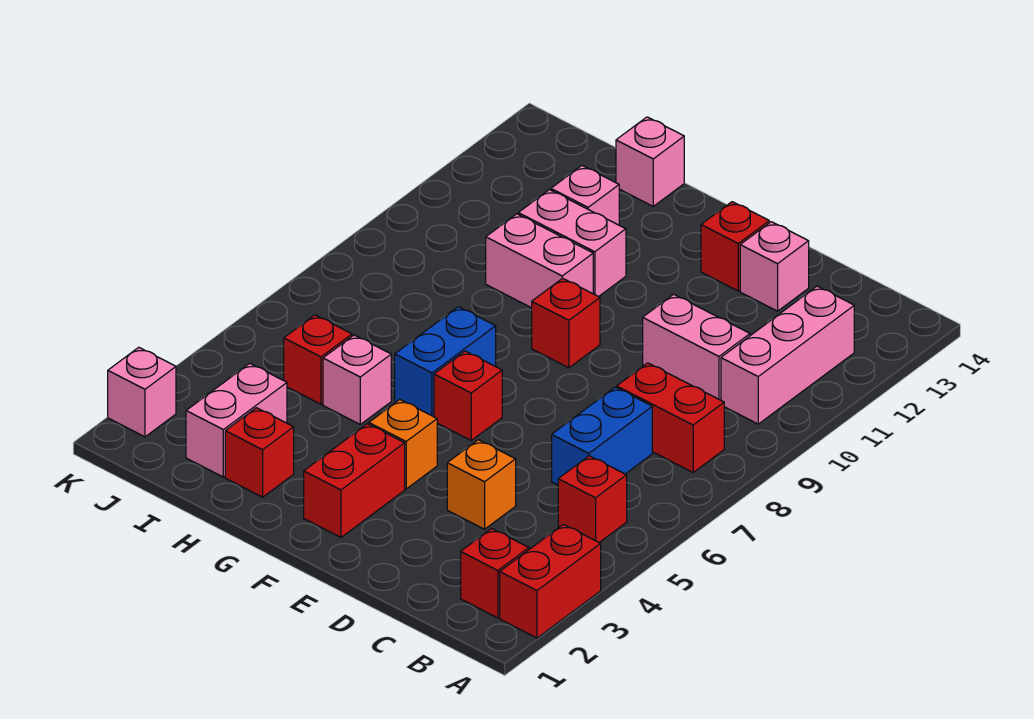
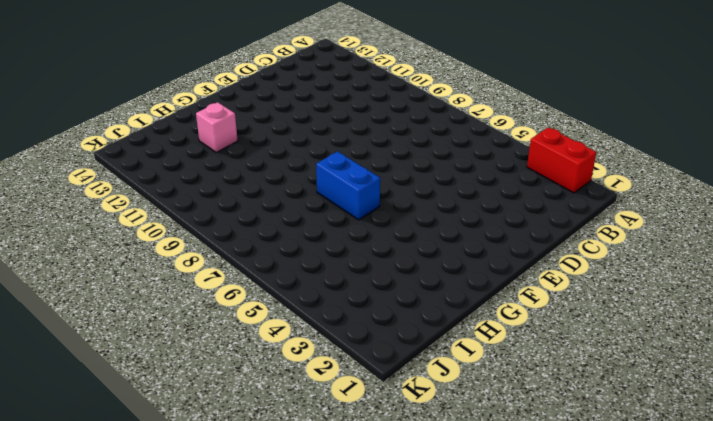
none -> red 1x1 brick [461,529,529,618]
none -> red 1x1 brick [558,456,627,543]
none -> red 1x2 brick [617,363,724,472]

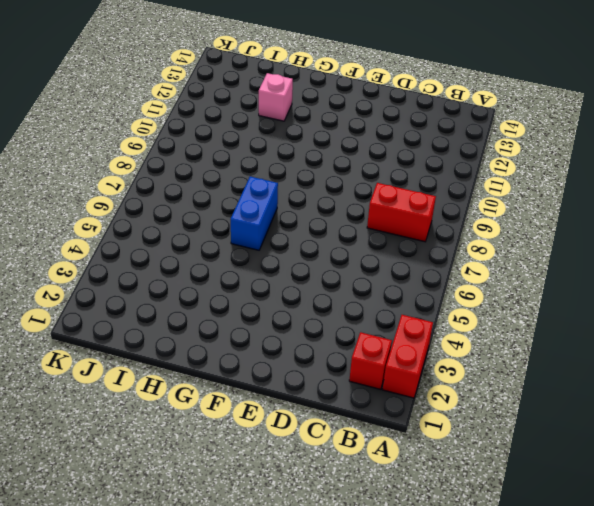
none -> red 1x1 brick [558,456,627,543]
none -> pink 1x3 brick [721,286,854,424]
none -> blue 1x2 brick [552,387,652,485]

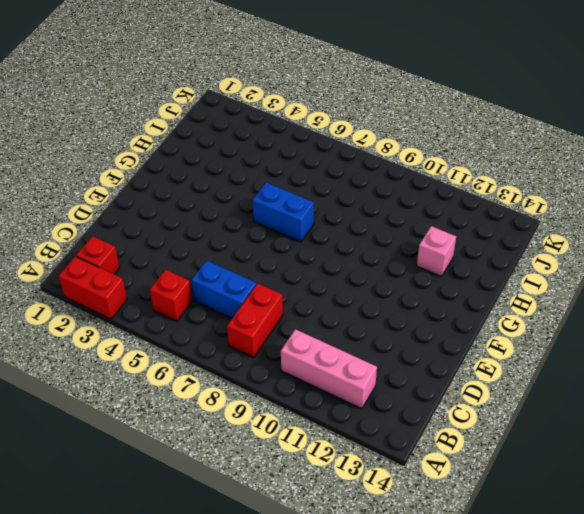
none -> pink 1x2 brick [643,294,750,400]
none -> orange 1x1 brick [447,440,516,529]
none -> pink 1x1 brick [740,222,809,311]

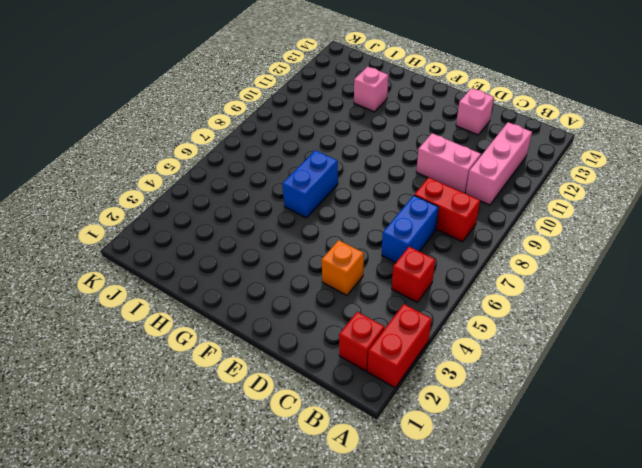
none -> red 1x1 brick [701,202,769,291]
none -> red 1x2 brick [304,424,405,537]
none -> orange 1x1 brick [369,400,437,489]

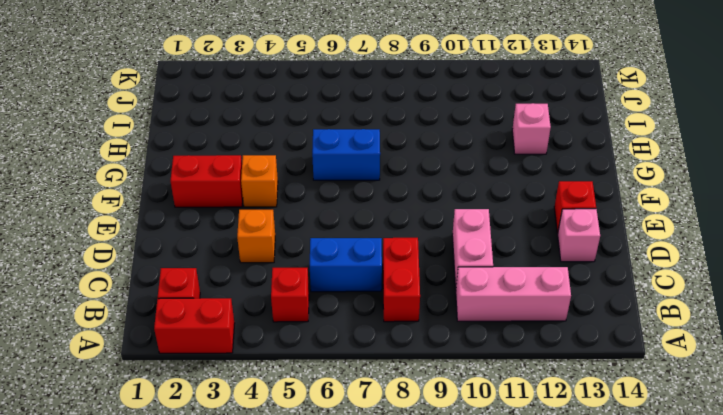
none -> red 1x1 brick [434,351,502,440]
none -> red 1x1 brick [532,278,600,368]
none -> pink 1x2 brick [486,214,593,308]

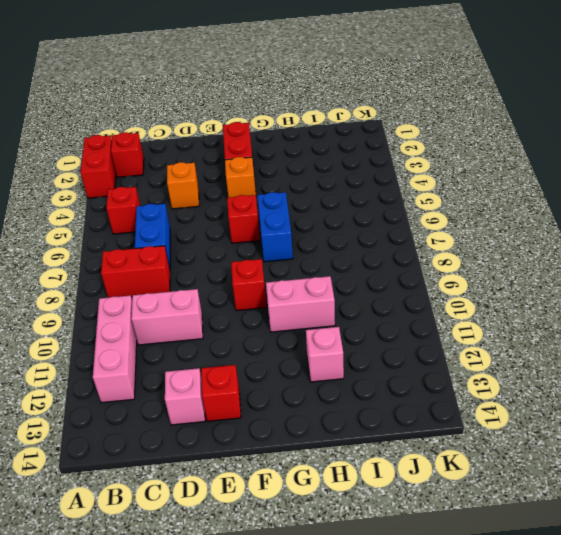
none -> pink 1x2 brick [518,190,626,297]
none -> red 1x1 brick [225,408,294,497]
none -> pink 1x1 brick [323,335,391,424]

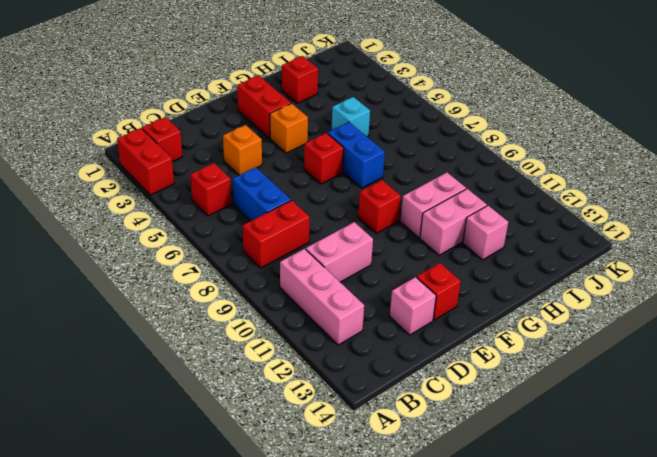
cyan 1x1 brick [332,97,370,137] -> pink 1x1 brick [323,335,391,424]
none -> pink 1x1 brick [616,117,684,206]
none -> pink 1x2 brick [186,363,287,477]
none -> red 1x1 brick [284,315,352,404]

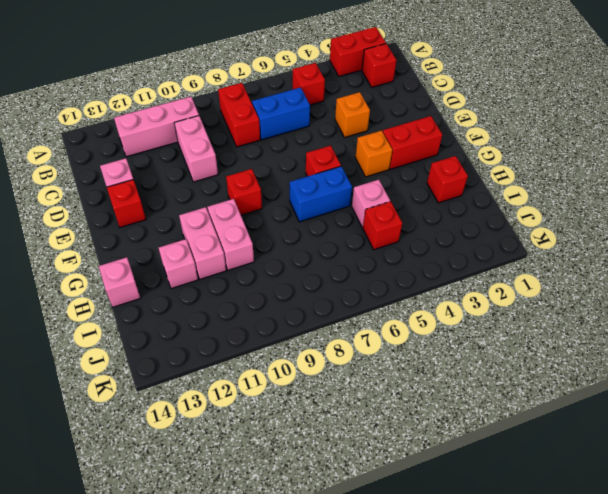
none -> pink 1x2 brick [186,363,287,477]
none -> pink 1x1 brick [108,347,176,437]

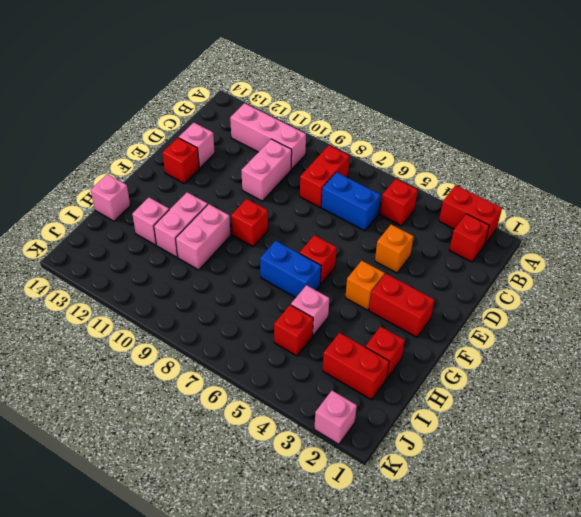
red 1x2 brick [323,333,389,400] -> pink 1x2 brick [186,363,287,477]

